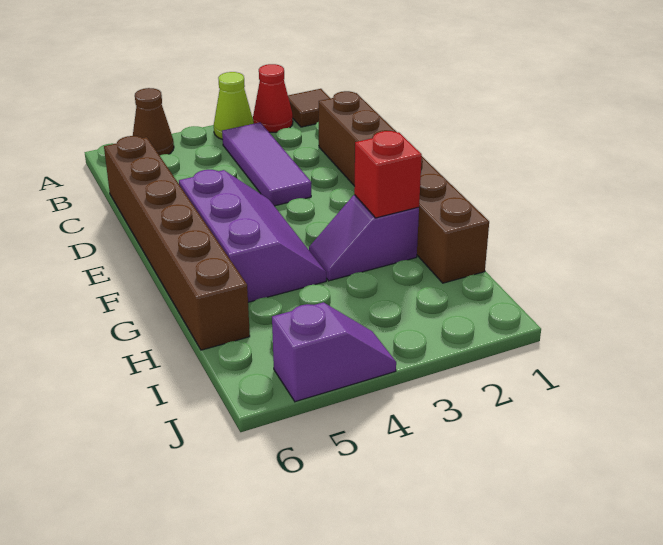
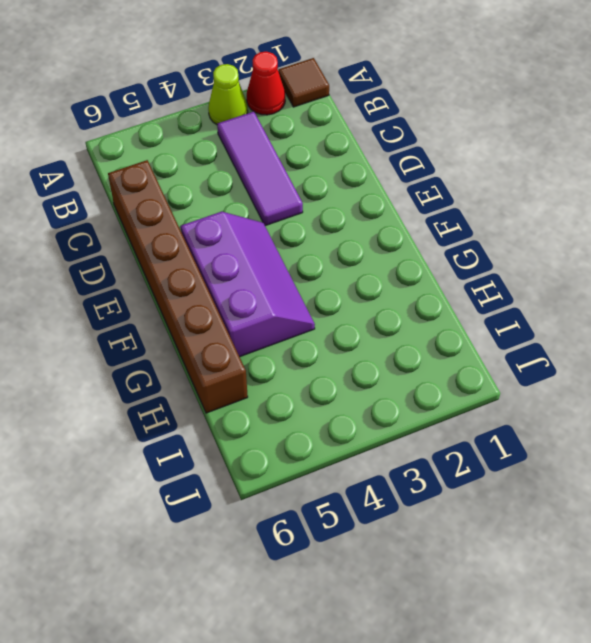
none -> brown 1x1 cone [133,88,174,155]
none -> brown 1x6 brick [319,91,489,283]

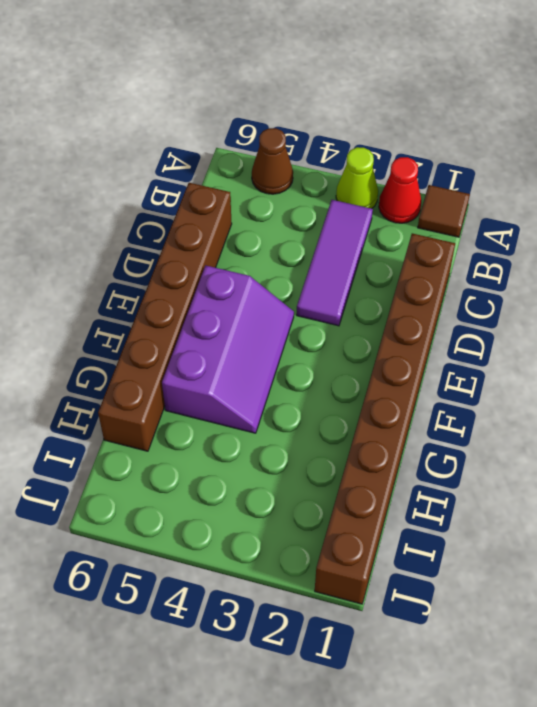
brown 1x8 brick [315,233,455,604] -> brown 1x6 brick [319,91,489,283]
none -> purple 1x2 slope [309,195,419,281]
none -> purple 1x2 slope [272,302,396,402]

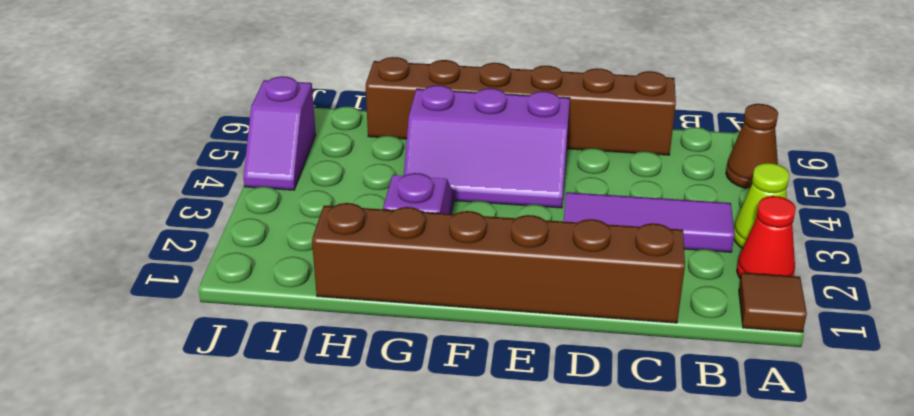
none -> red 1x1 brick [354,131,422,218]

